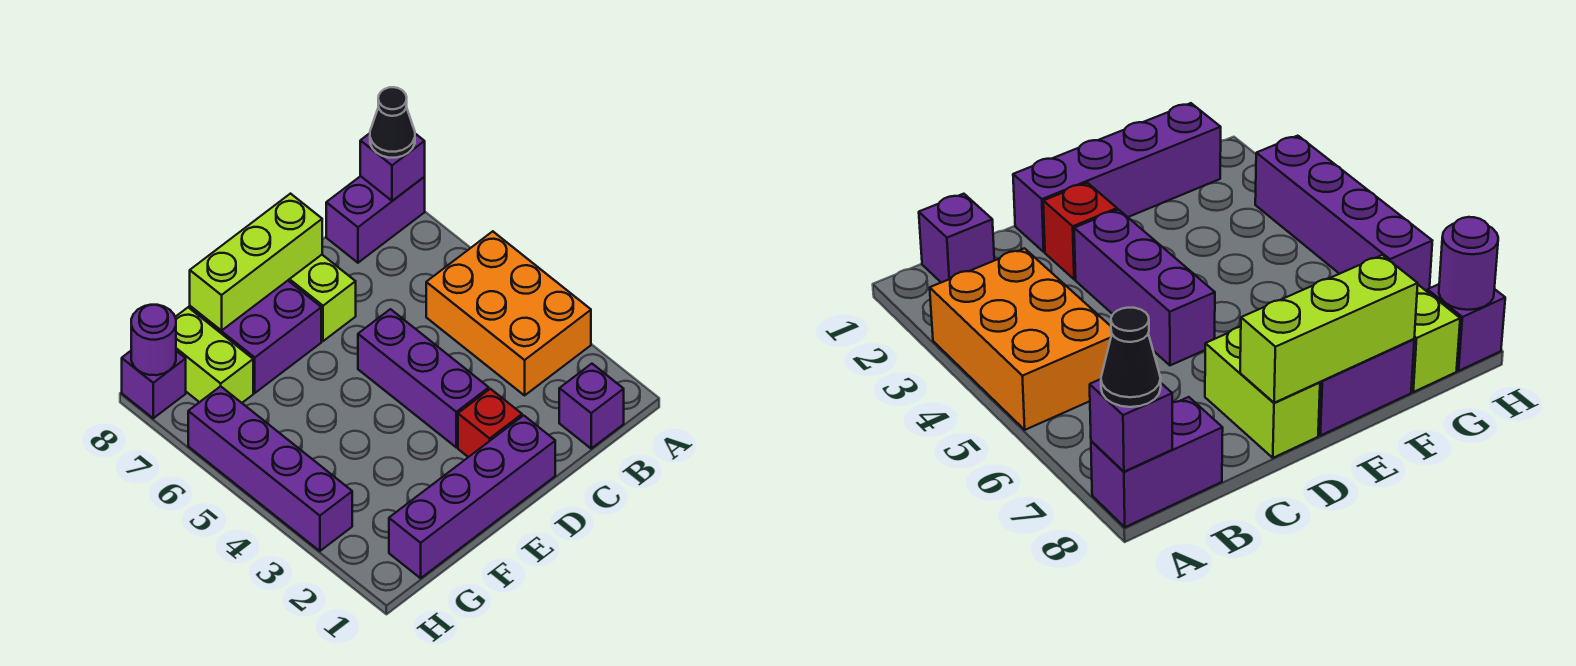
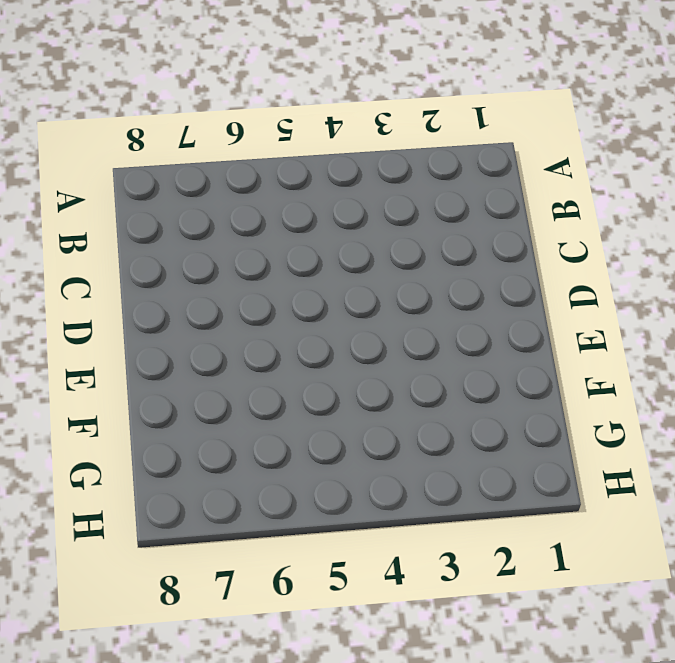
none -> orange 2x3 brick [426,231,591,395]
none -> purple 1x2 brick [326,176,425,263]
none -> purple 1x1 brick [559,364,624,449]

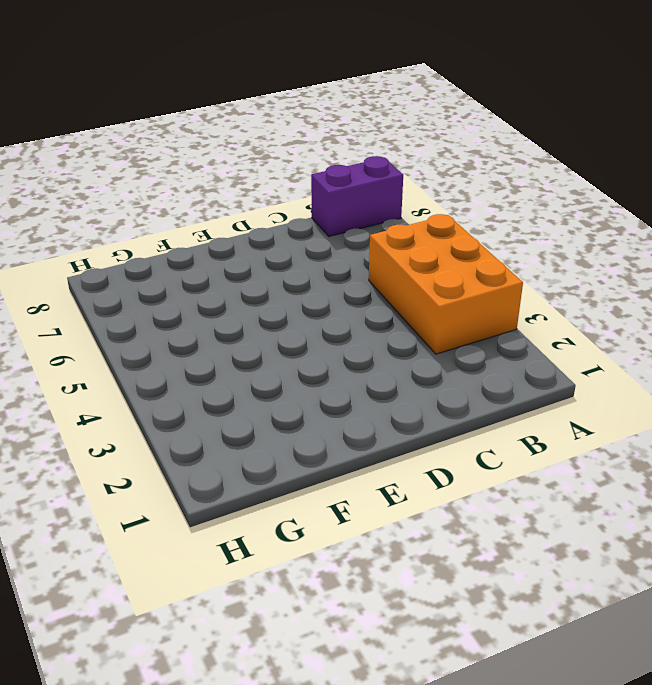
none -> purple 1x1 brick [559,364,624,449]
none -> purple 1x4 brick [389,415,555,578]
none -> red 1x1 brick [458,389,522,457]

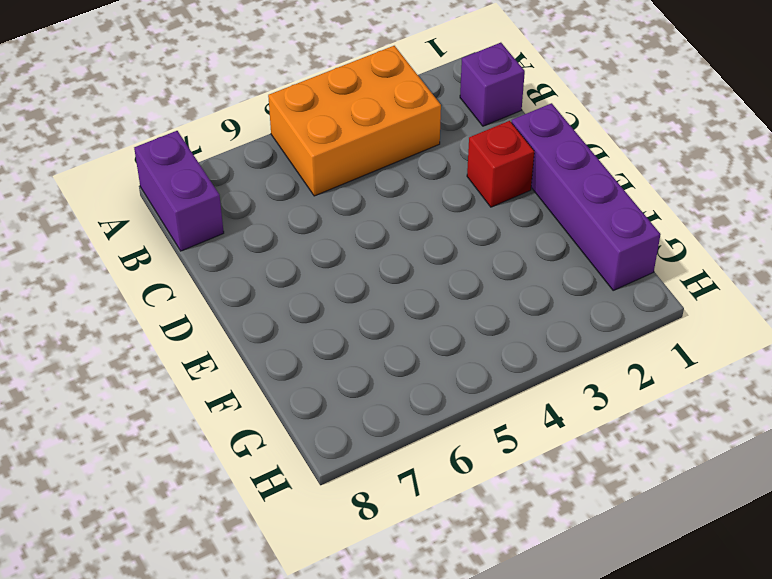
none -> purple 1x3 brick [358,309,489,447]
none -> lime 1x2 brick [288,255,356,341]
none -> purple 2x2 brick [190,281,321,393]

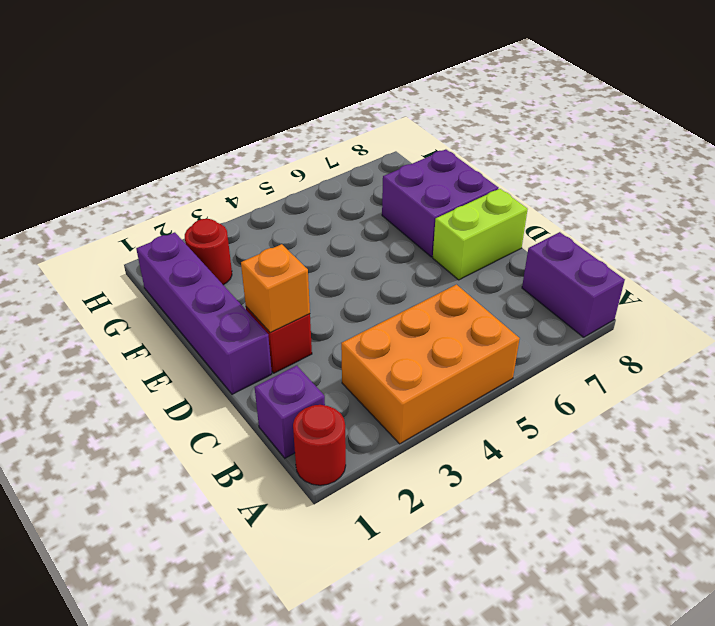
red 1x1 round brick [293,405,346,485] -> none
orange 1x1 brick [241,244,310,333] -> none
red 1x1 round brick [185,219,232,285] -> none
none -> purple 1x3 brick [358,309,489,447]
none -> lime 1x2 brick [175,307,253,403]
none -> purple 1x4 brick [188,386,352,551]

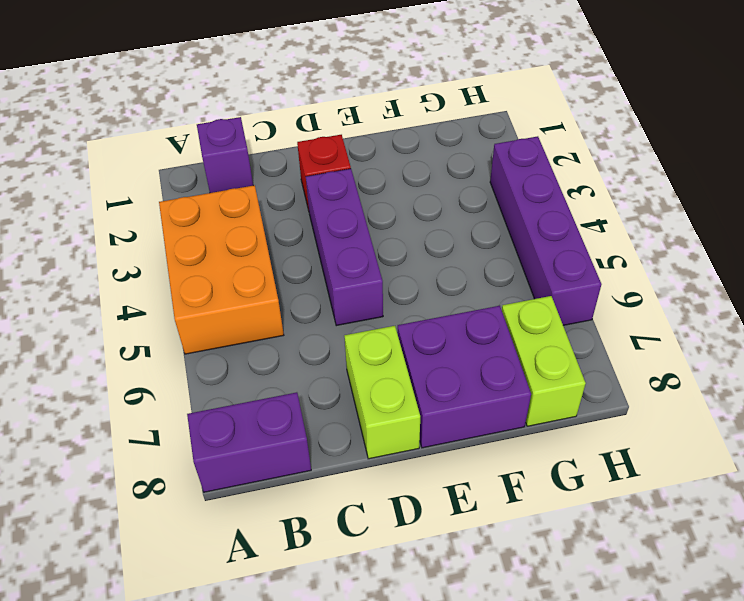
none -> purple 1x4 brick [389,415,555,578]
none -> purple 1x1 brick [122,351,186,418]
none -> purple 1x1 brick [360,133,425,201]

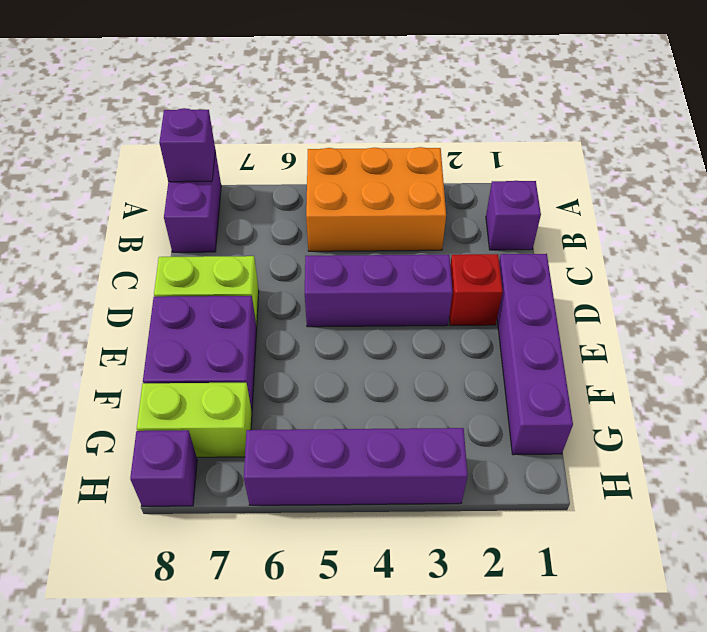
none -> lime 1x3 brick [190,194,322,331]
none -> purple 1x1 round brick [131,305,176,375]
none -> black 1x1 cone [370,87,415,158]

